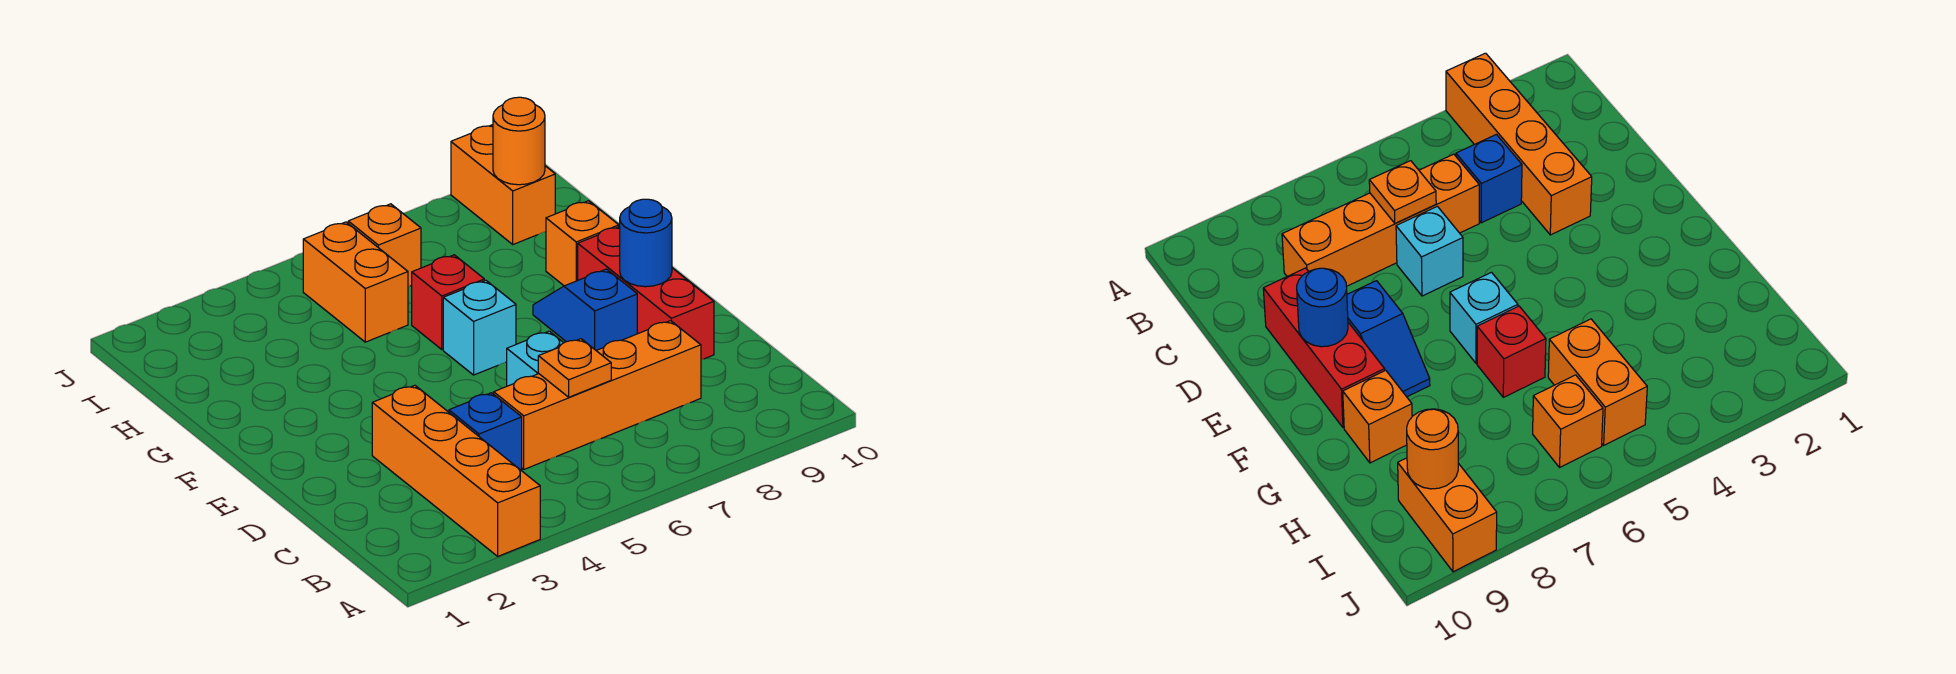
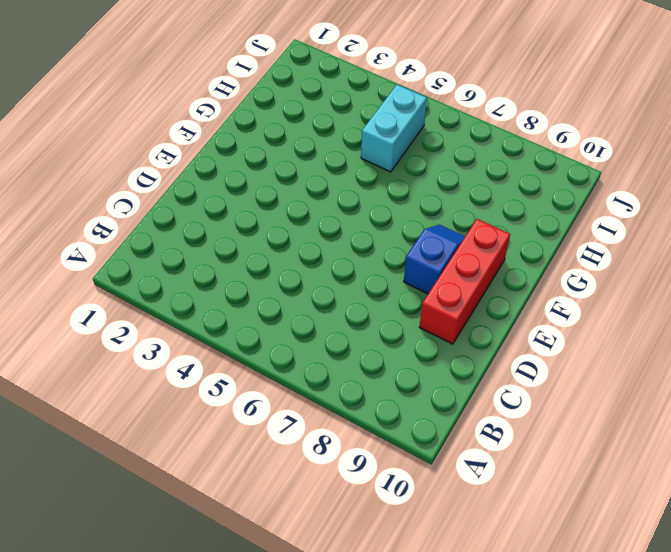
cyan 1x2 brick [361,85,427,172] -> orange 1x2 brick [303,222,408,342]
none -> orange 1x4 brick [372,385,540,556]
none -> blue 1x1 brick [449,393,522,471]
none -> orange 1x4 brick [494,321,701,469]

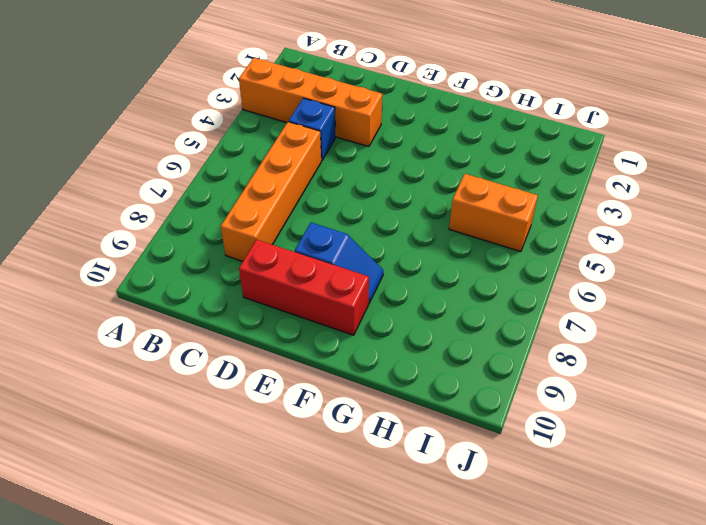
none -> cyan 1x1 brick [507,331,564,386]
none -> cyan 1x1 brick [443,280,516,375]
none -> red 1x1 brick [412,255,484,349]

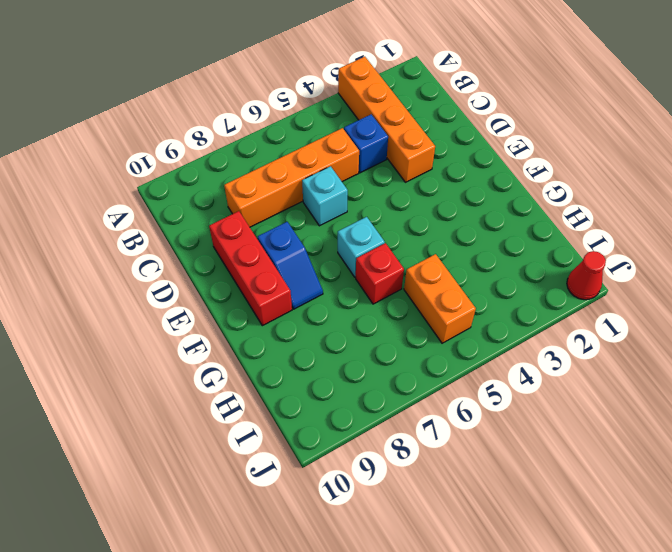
red 1x1 cone [567,251,606,300] -> none
none -> orange 1x1 brick [546,201,619,286]
none -> orange 1x1 brick [348,204,421,286]
none -> orange 1x2 brick [451,125,555,244]

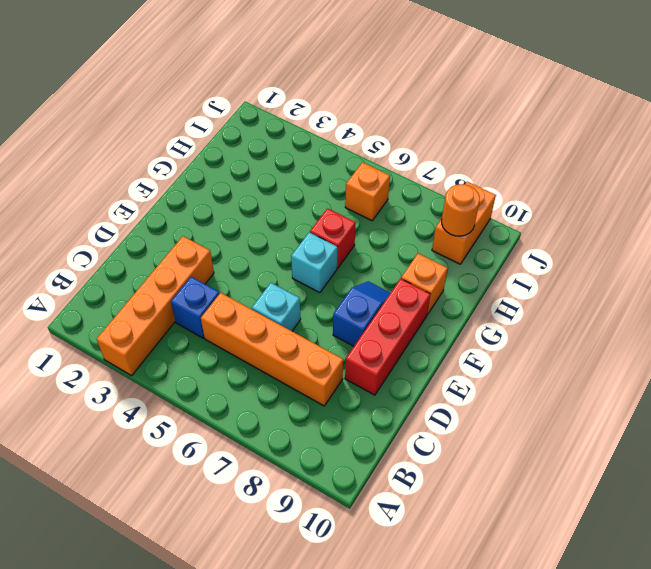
none -> orange 1x2 brick [303,222,408,342]
none -> orange 1x1 plate [538,339,611,397]
none -> blue 1x1 round brick [620,199,672,287]

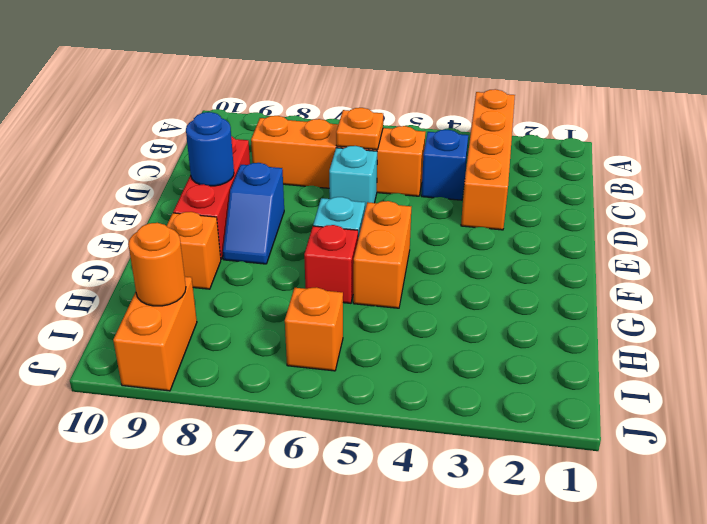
orange 1x2 brick [353,201,411,308] -> orange 1x2 brick moved to [303,222,408,342]

